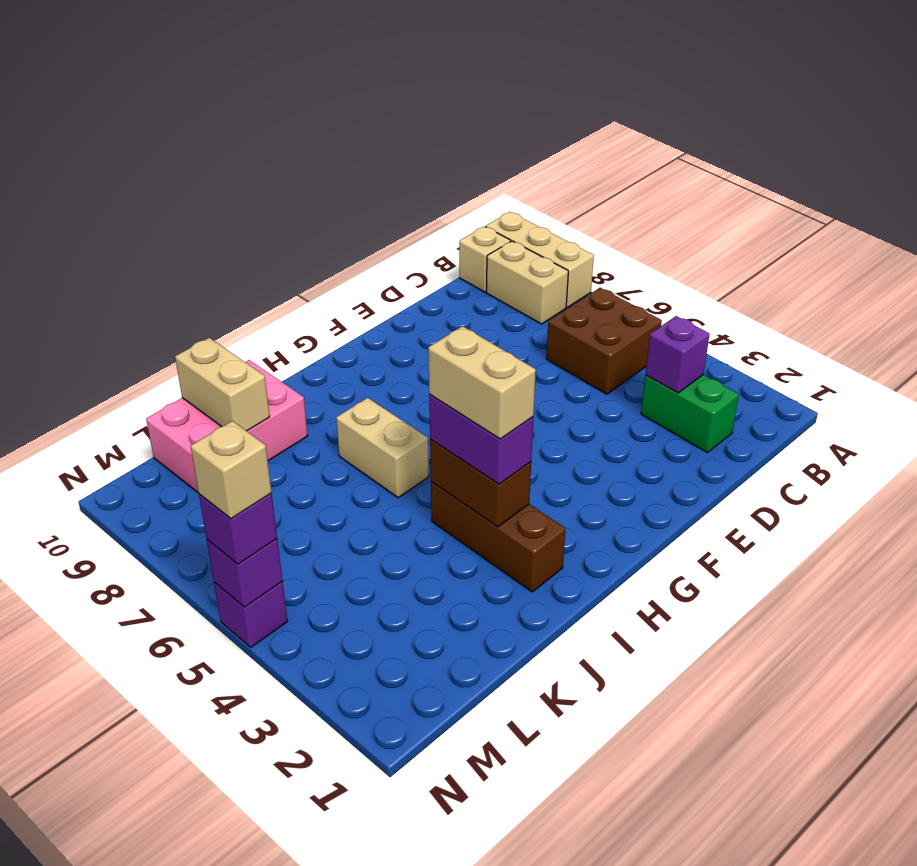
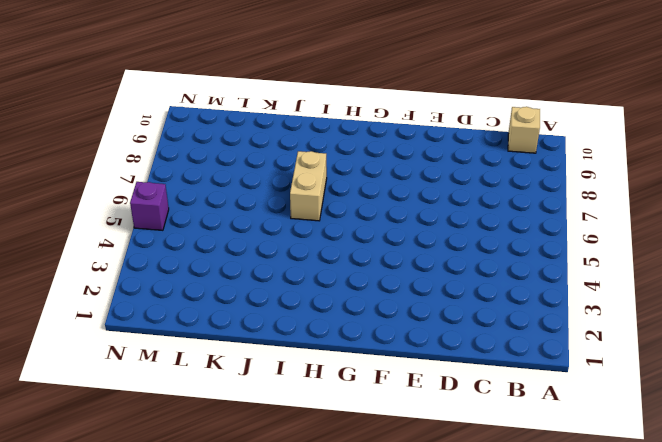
none -> tan 1x3 brick [486,212,594,307]
none -> brown 2x2 brick [546,288,662,394]
none -> tan 1x2 brick [486,241,568,324]

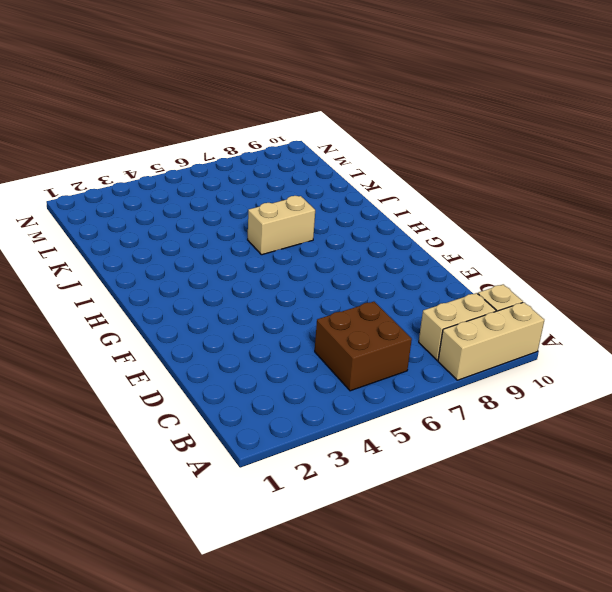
none -> green 1x2 brick [641,375,739,453]
none -> brown 1x3 brick [431,482,566,592]
none -> pink 2x3 brick [146,360,308,493]

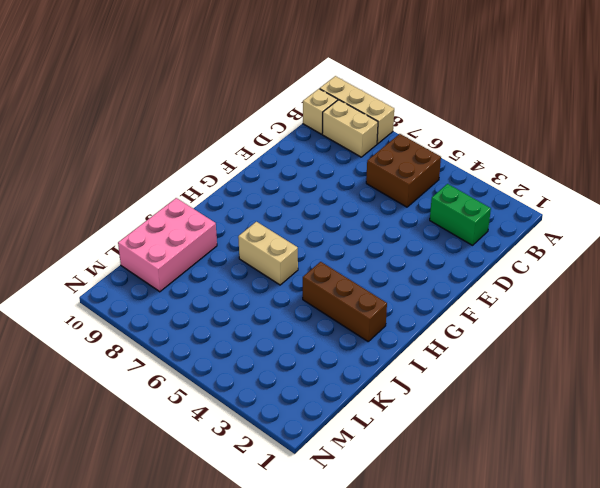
none -> purple 1x1 brick [214,582,288,647]
none -> purple 1x1 brick [646,316,710,393]
none -> brown 1x2 brick [430,439,531,527]

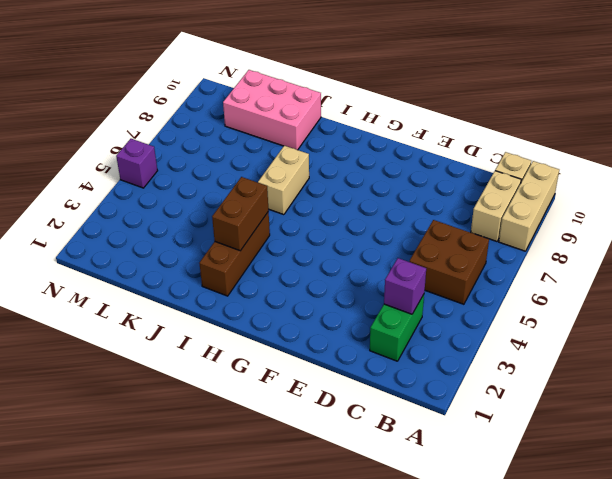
none -> tan 1x2 brick [175,338,270,431]
none -> purple 1x1 brick [207,539,282,607]
none -> purple 1x2 brick [429,394,533,484]

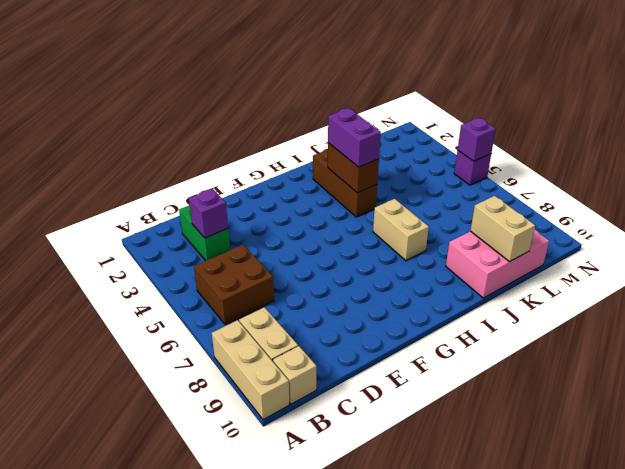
none -> purple 1x1 brick [199,494,277,564]
none -> tan 1x2 brick [428,326,536,439]
none -> tan 1x1 brick [191,421,272,519]

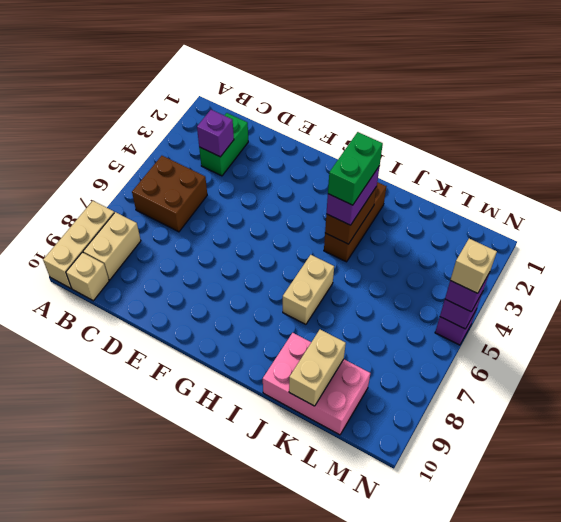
green 1x2 brick [328,132,383,205] -> tan 1x2 brick [428,326,536,439]

